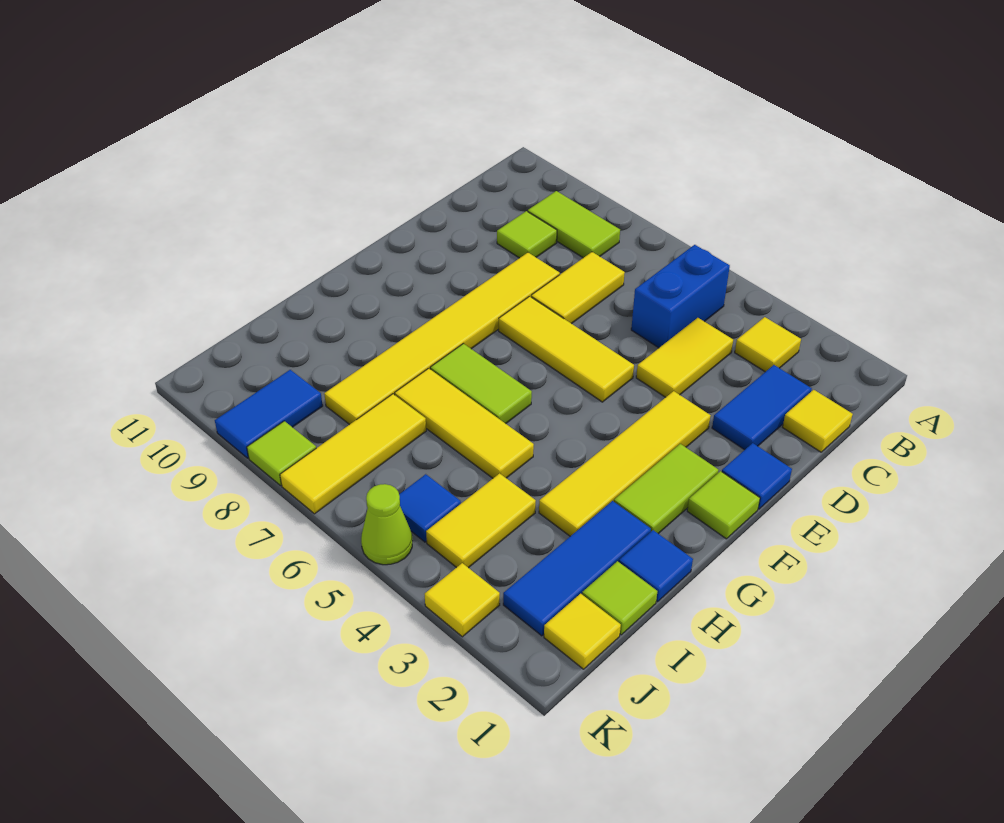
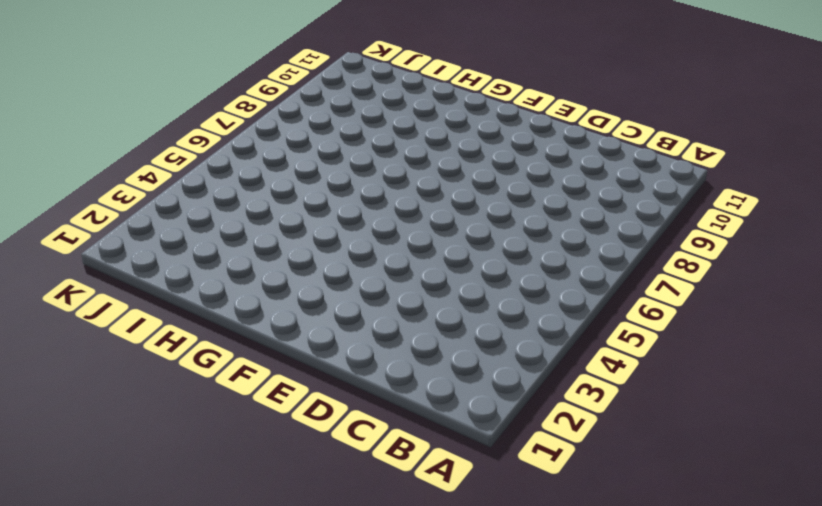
none -> yellow 1x1 tile [735,317,801,372]
none -> blue 1x2 brick [631,245,730,348]
none -> lime 1x2 tile [528,191,620,258]

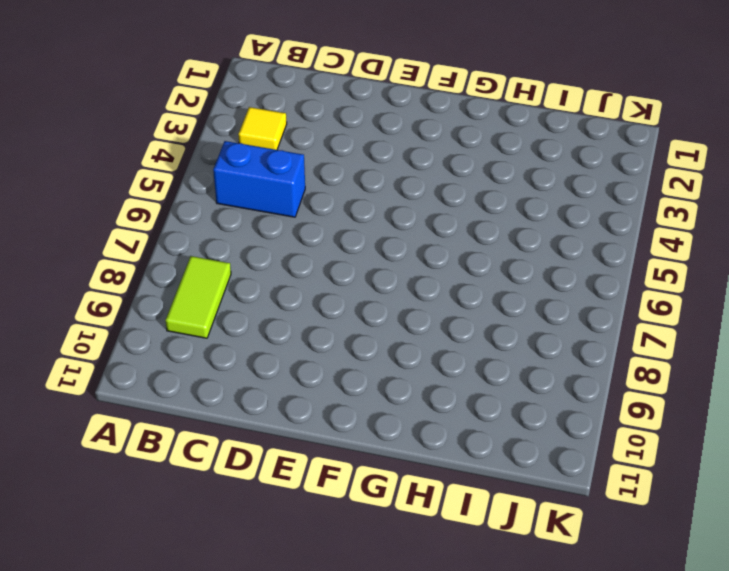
none -> yellow 1x1 tile [783,390,853,452]
none -> blue 1x2 tile [712,365,812,450]
none -> yellow 1x2 tile [636,318,733,397]

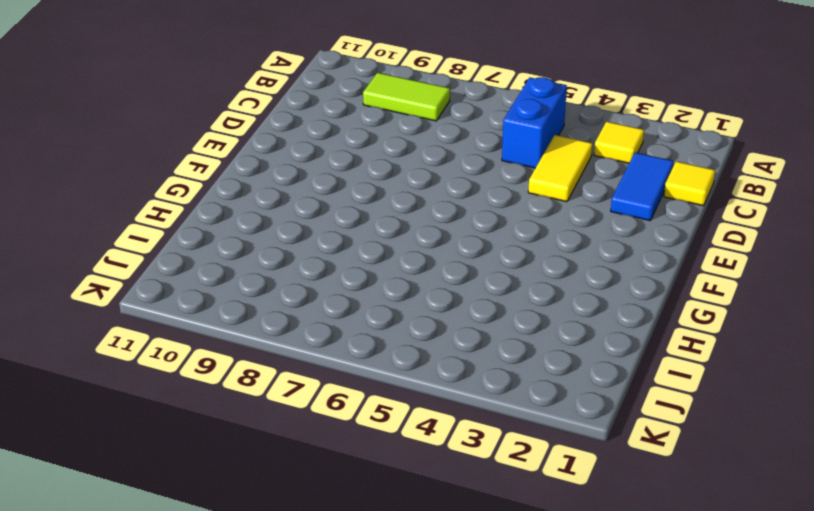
none -> yellow 1x2 tile [531,252,625,324]
none -> lime 1x1 tile [497,211,557,258]
none -> yellow 1x6 tile [324,253,560,425]

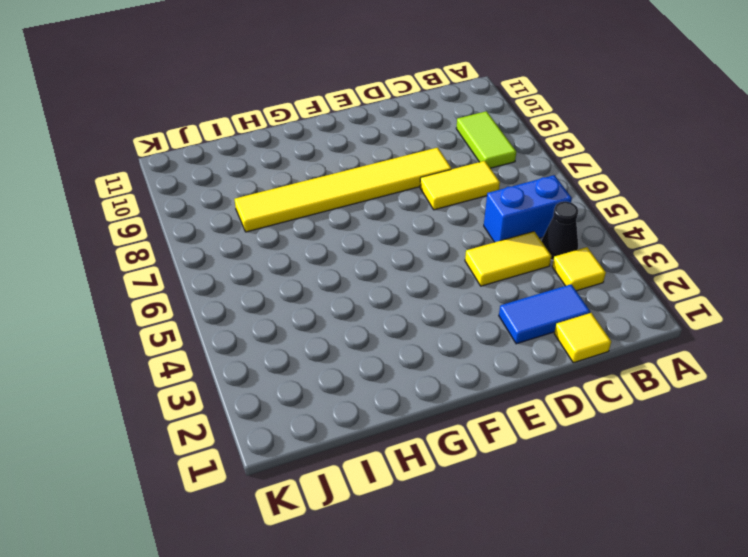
black 1x1 cone [542,202,578,260] -> none
none -> lime 1x1 tile [497,211,557,258]
none -> blue 1x1 tile [722,443,792,509]
none -> yellow 1x4 tile [539,391,711,536]

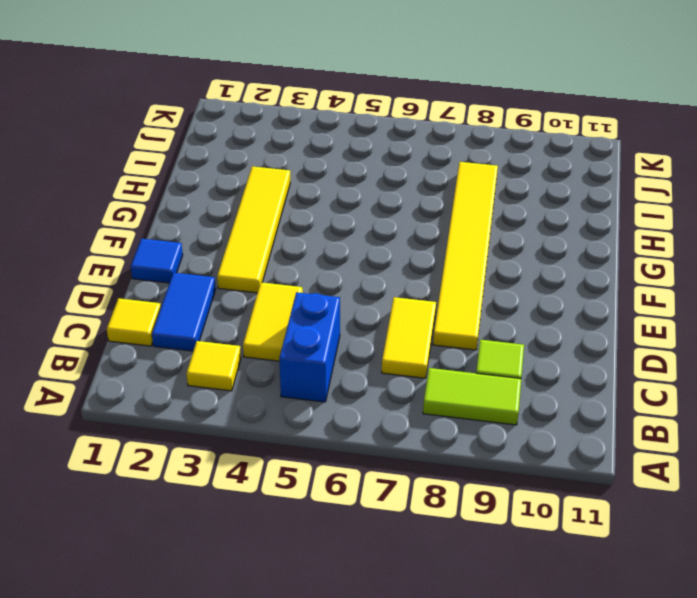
none -> yellow 1x3 tile [499,296,634,402]
none -> lime 1x1 tile [687,471,760,539]
none -> lime 1x2 tile [614,444,719,534]

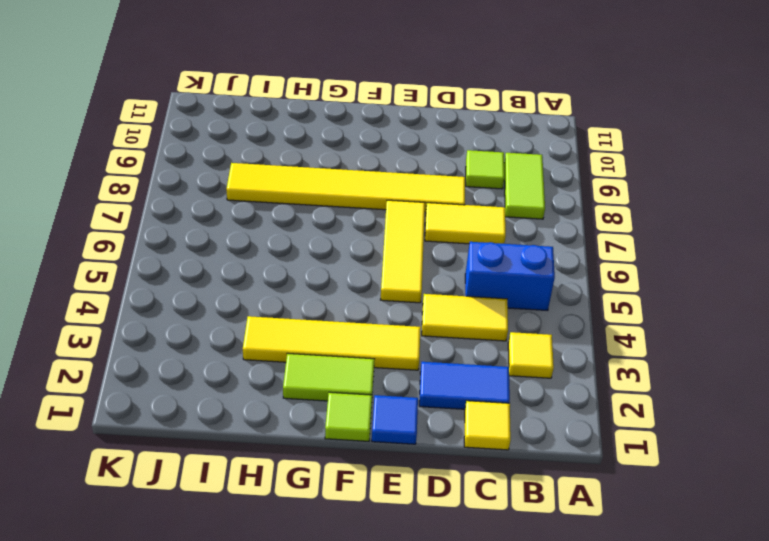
none -> lime 1x2 tile [430,344,532,424]
none -> blue 1x1 tile [619,530,693,602]
none -> blue 1x3 tile [503,501,651,636]

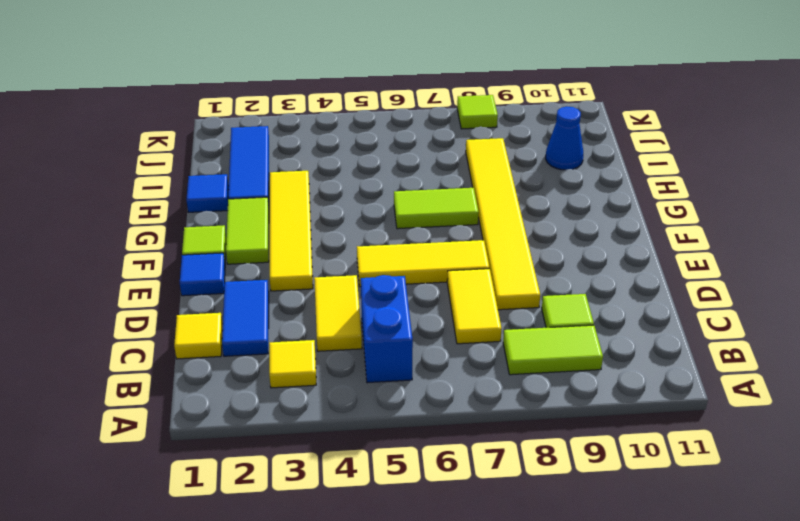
blue 1x1 cone [546,107,583,170] -> none
none -> yellow 1x3 tile [395,368,534,478]
none -> lime 1x1 tile [582,561,657,635]
none -> yellow 1x2 tile [426,473,536,568]

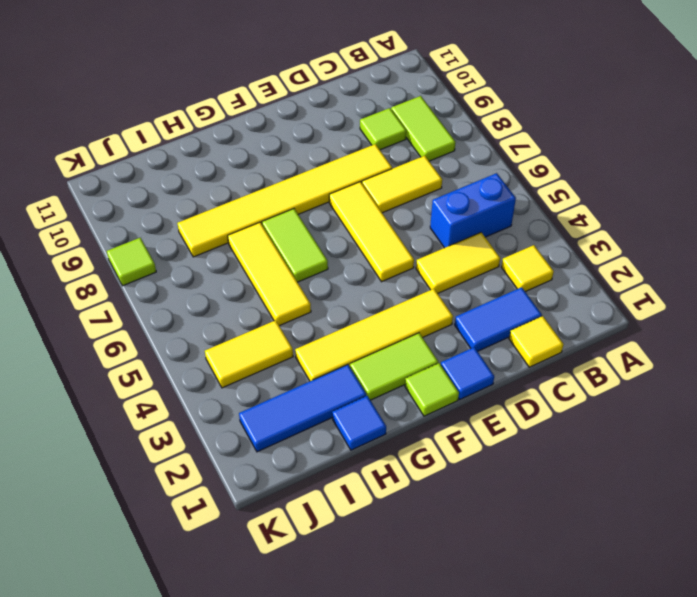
none -> lime 1x1 tile [582,561,657,635]
none -> yellow 1x3 tile [280,394,426,514]
none -> yellow 1x1 tile [544,594,621,669]

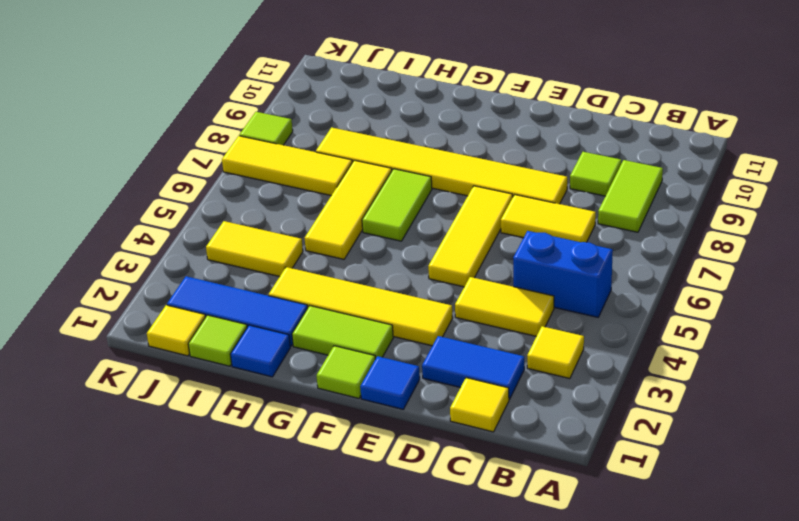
none -> blue 1x1 tile [399,474,461,542]
none -> blue 1x2 tile [215,370,323,458]
none -> yellow 1x1 tile [425,563,500,637]

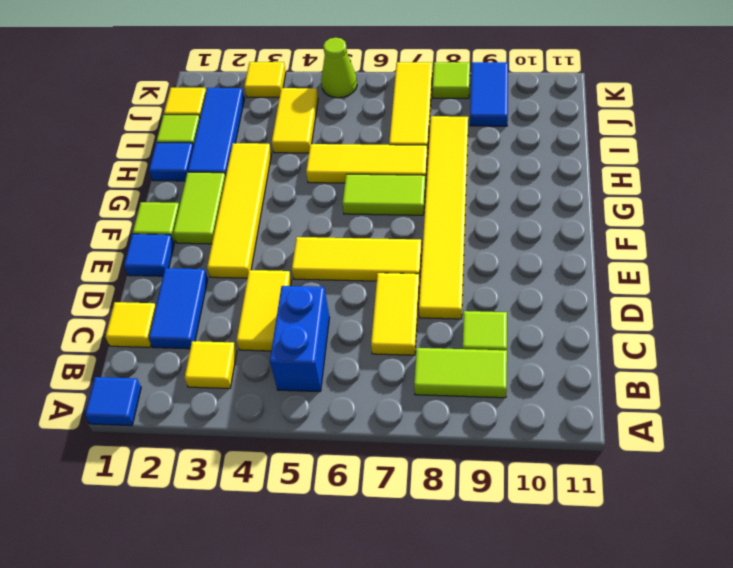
blue 1x1 tile [85,377,141,426] -> blue 1x1 tile moved to [399,474,461,542]

